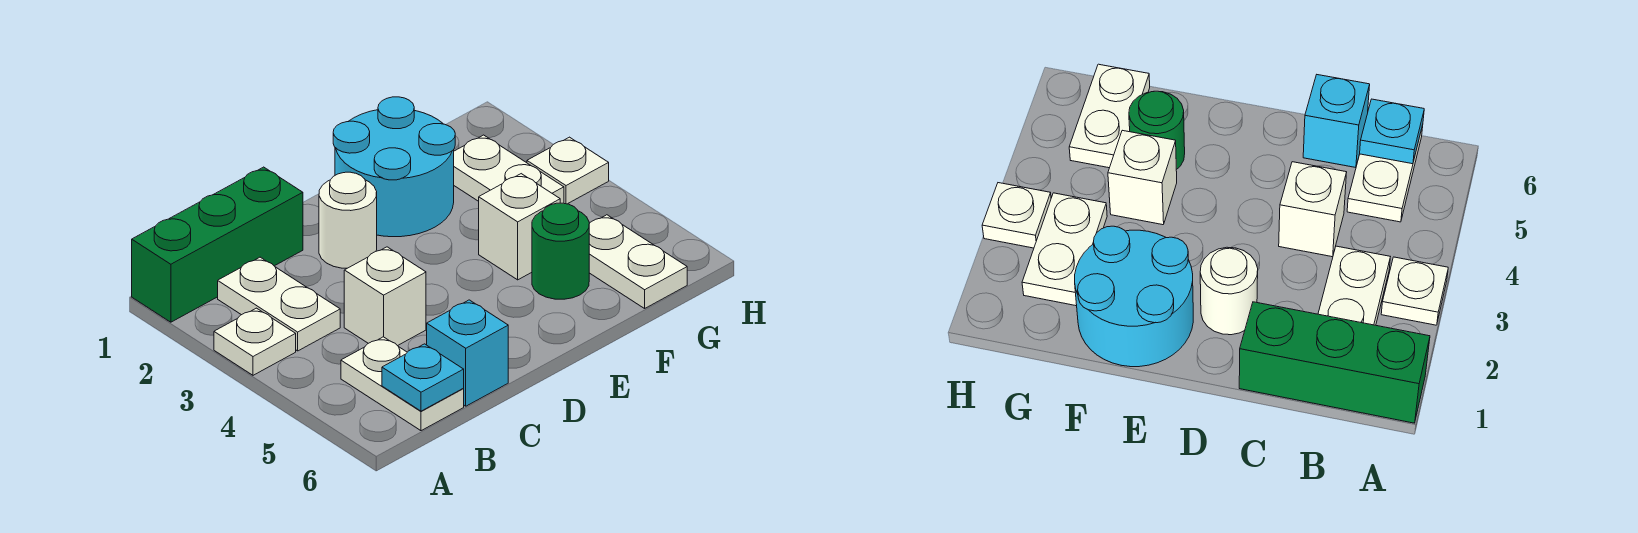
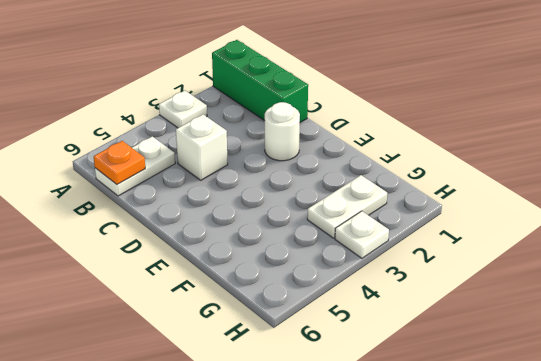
orange 1x1 plate [94,141,145,184] -> cyan 1x1 plate [382,344,464,411]
none -> white 1x2 plate [218,257,340,351]
none -> cyan 1x1 brick [427,300,508,406]
none -> cyan 2x2 round brick [333,97,455,237]

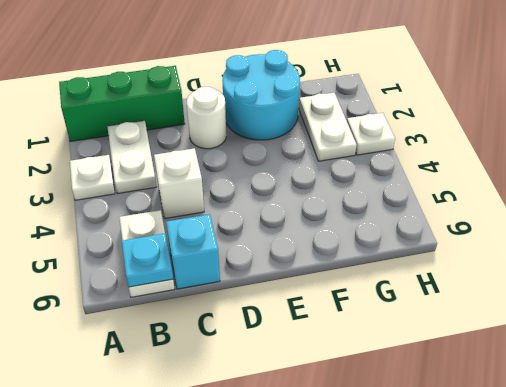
none -> white 1x1 brick [479,174,560,280]
none -> green 1x1 round brick [532,203,589,299]
none -> white 1x2 plate [589,215,687,308]

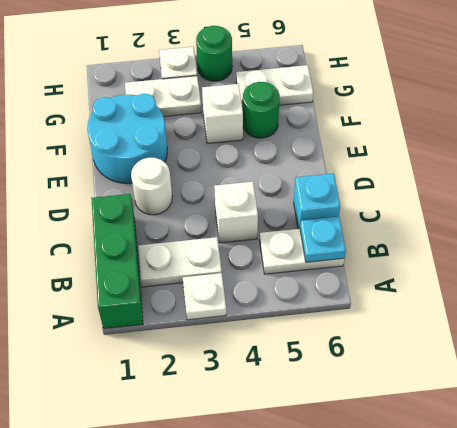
green 1x1 round brick [196,26,232,81] -> none

